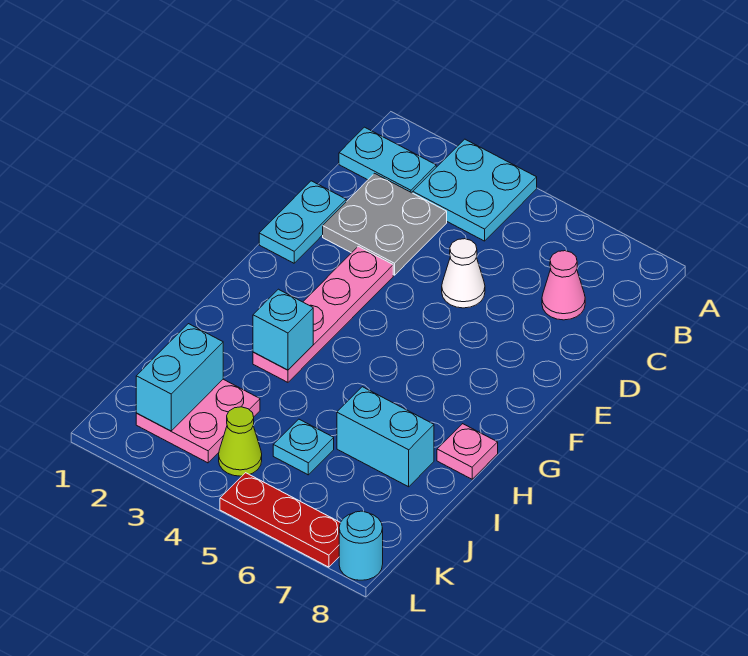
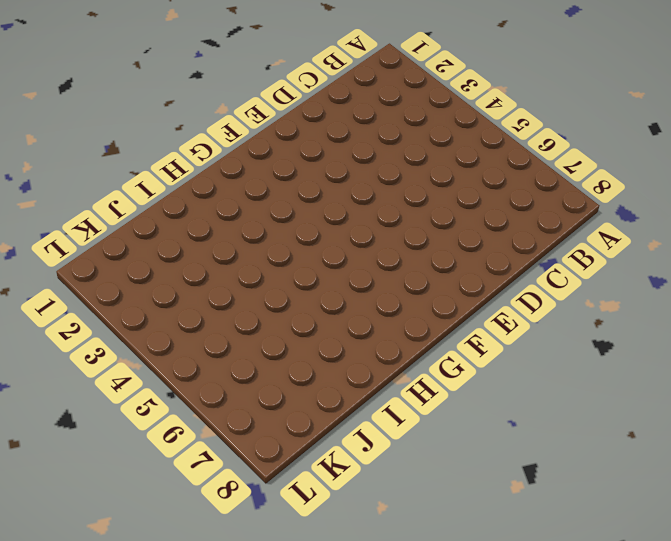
none -> cyan 2x2 plate [413,139,537,241]
none -> cyan 1x2 plate [339,127,436,193]
none -> grey 2x2 plate [323,173,447,275]

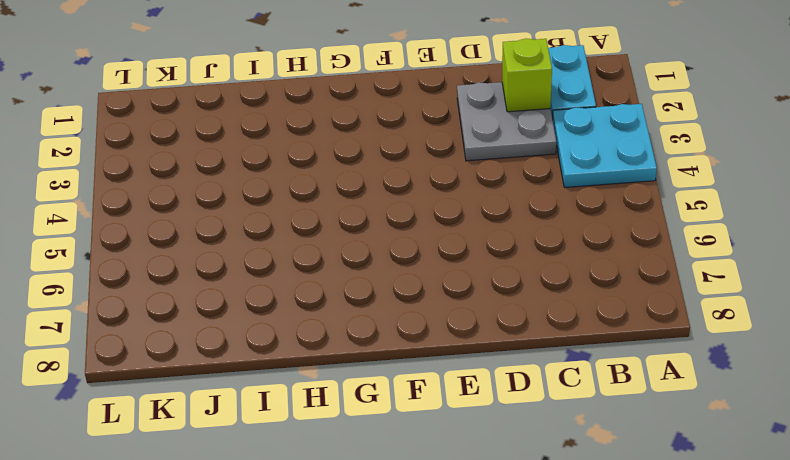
lime 1x1 brick [502,39,552,112] -> none
none -> pink 1x1 cone [542,251,585,320]
none -> cyan 1x2 plate [259,181,346,263]
none -> white 1x1 cone [442,239,485,308]

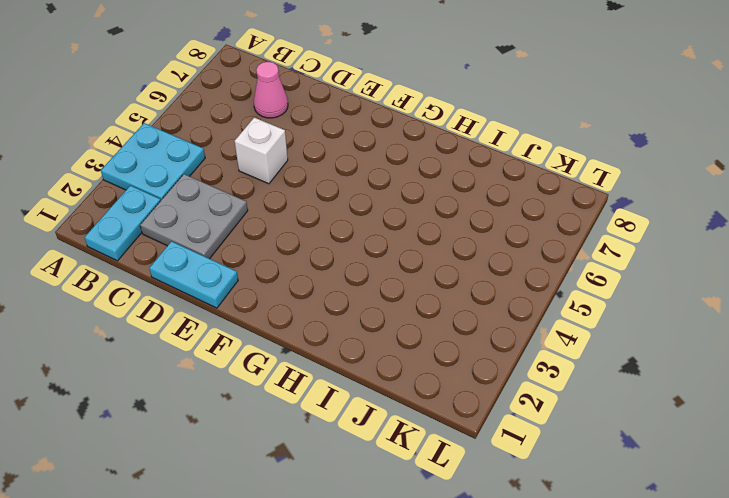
white 1x1 brick [235,118,288,184] -> white 1x1 cone [442,239,485,308]
none -> pink 1x4 plate [253,246,393,382]
none -> pink 1x1 plate [437,424,498,479]
none -> cyan 1x2 brick [337,387,434,487]

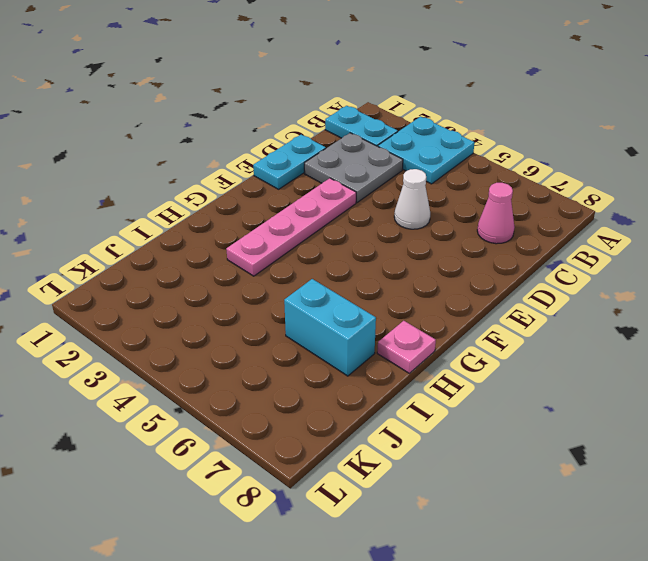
none -> pink 2x2 plate [136,379,260,463]
none -> cyan 1x1 plate [273,419,334,475]
none -> lime 1x1 cone [219,407,262,476]

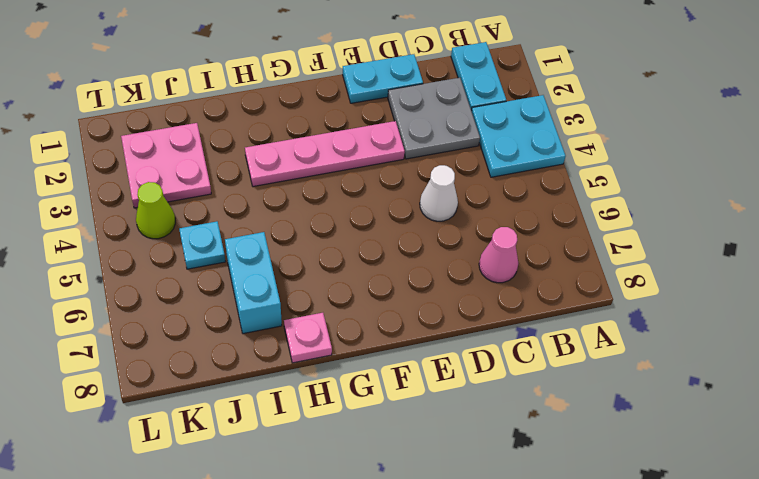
none -> red 1x3 plate [220,473,340,567]
none -> cyan 1x1 round brick [339,511,383,580]
none -> cyan 1x1 brick [253,289,313,370]

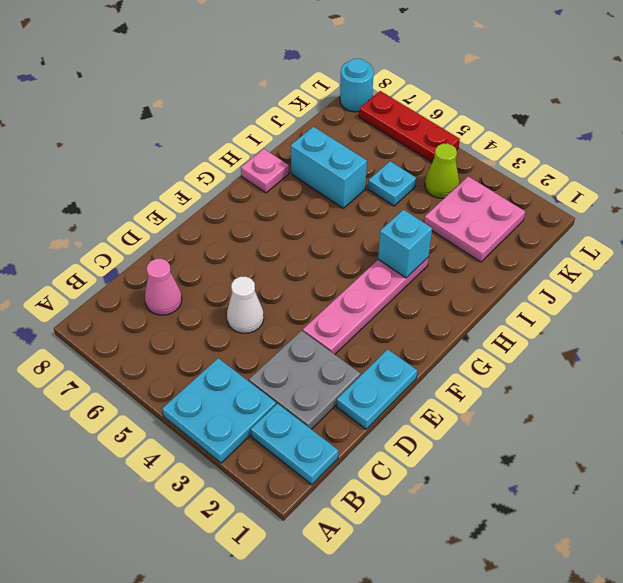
none -> cyan 1x2 brick [136,324,223,431]

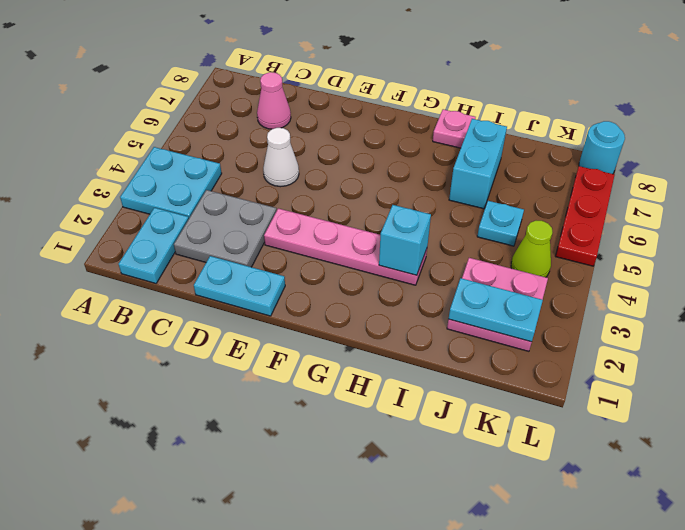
cyan 1x2 plate [449,278,543,342] -> cyan 1x2 brick [136,324,223,431]

